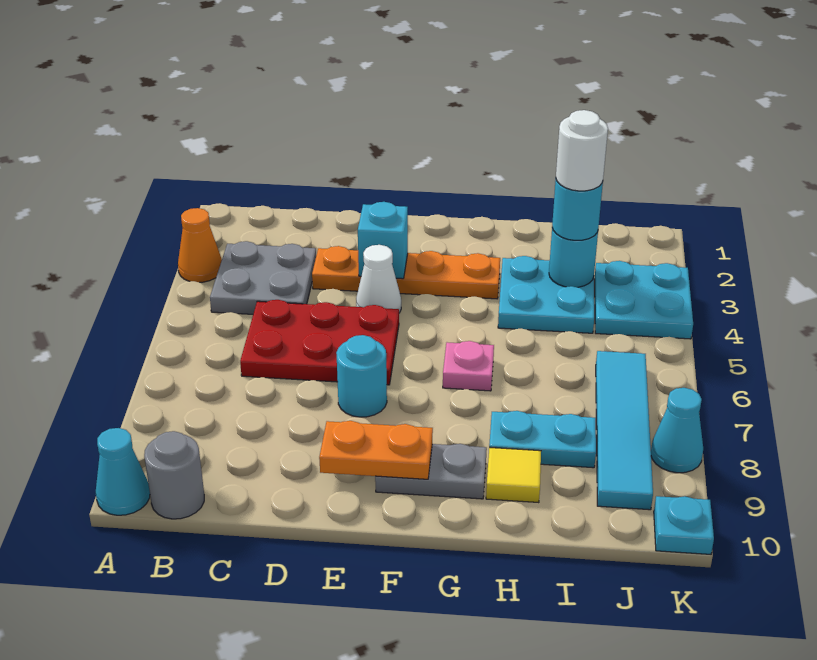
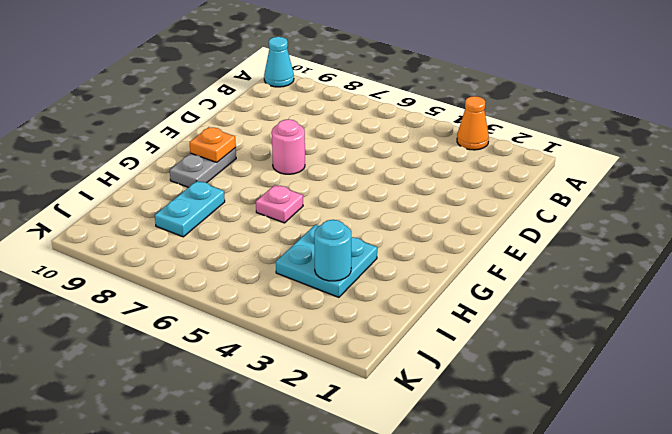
pink 1x1 round brick [272,119,305,174] -> cyan 1x1 round brick [336,335,387,417]
orange 1x1 plate [190,127,236,162] -> orange 1x2 plate [319,421,433,479]
none -> grey 2x2 plate [210,241,316,314]
none -> grey 1x1 round brick [144,431,204,519]
none -> red 2x3 plate [240,300,399,385]

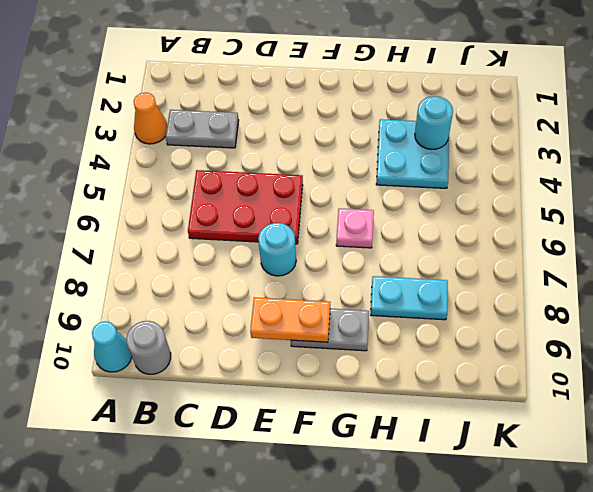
grey 1x2 plate [166,110,239,148] -> grey 2x2 plate [210,241,316,314]
none -> orange 1x4 plate [312,246,500,299]
none -> white 1x1 cone [356,245,401,313]
none -> yellow 1x1 tile [486,447,541,503]

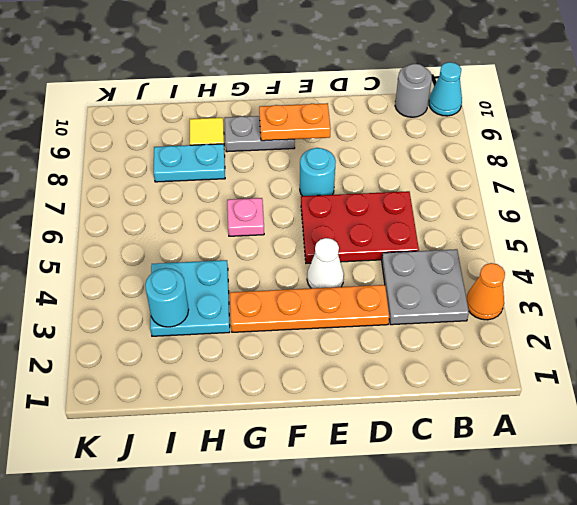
none -> cyan 2x2 plate [595,261,693,339]
none -> cyan 1x4 tile [596,351,653,510]
none -> cyan 1x1 cone [651,388,703,473]

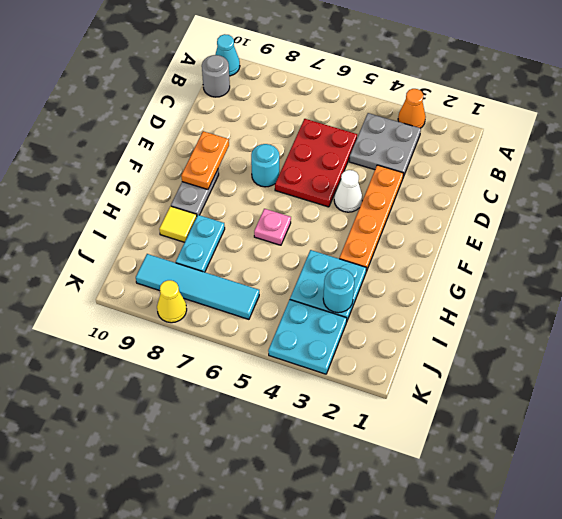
yellow 1x1 cone [157,280,187,323] -> cyan 1x1 cone [651,388,703,473]
none -> cyan 1x1 plate [654,496,714,554]
none -> cyan 1x1 brick [358,202,408,279]
none -> cyan 1x1 round brick [552,180,603,240]

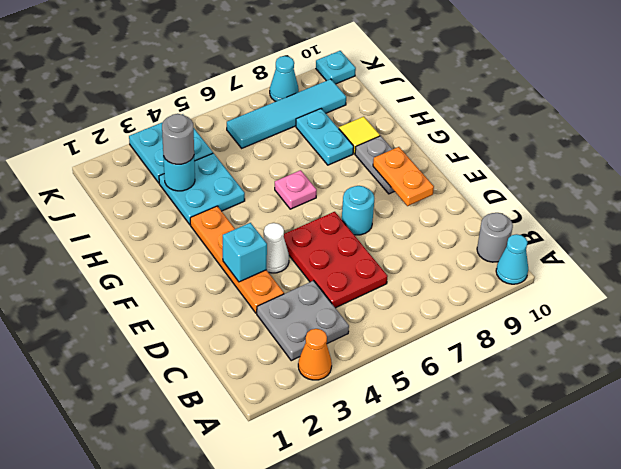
grey 1x1 round brick [162,114,194,164] -> cyan 1x1 round brick [552,180,603,240]
none -> white 1x1 round brick [556,110,608,191]

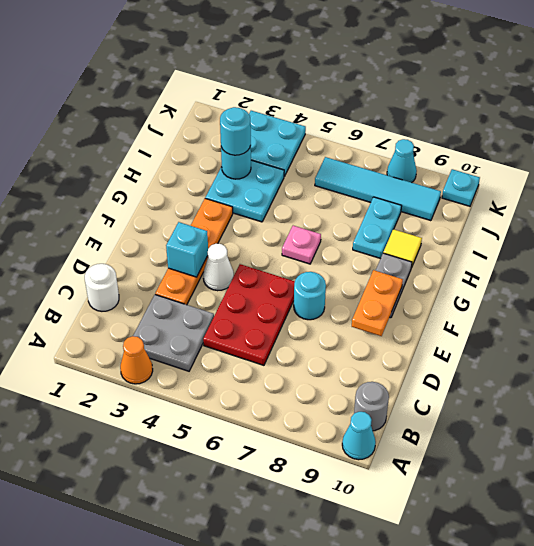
white 1x1 round brick [85,264,119,311] -> white 1x1 round brick moved to [556,110,608,191]

